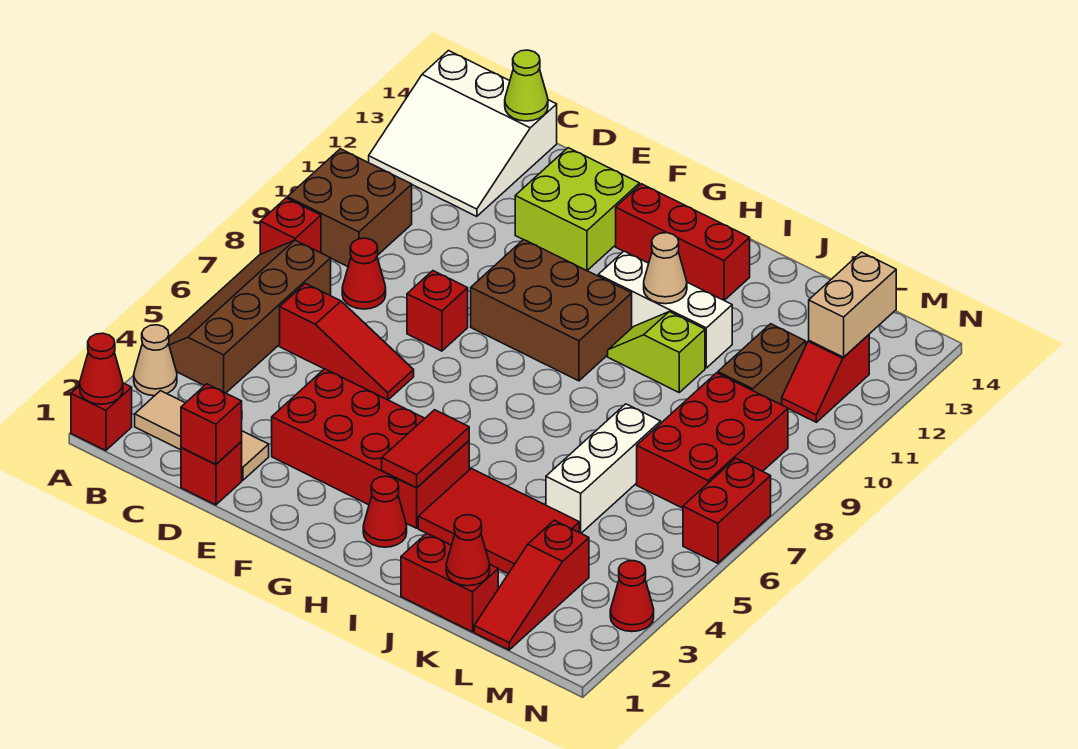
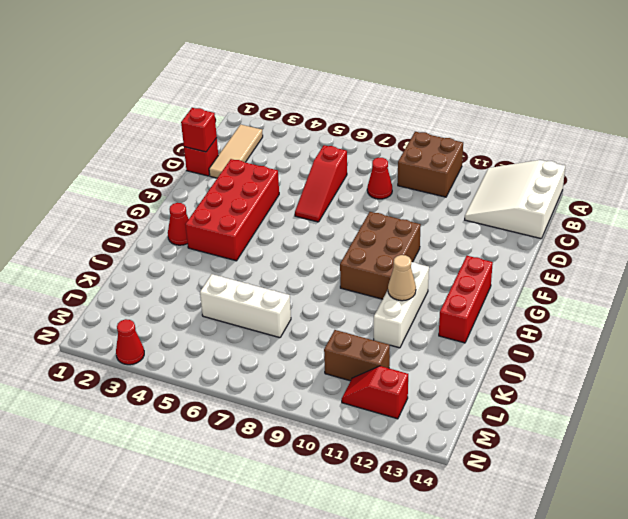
none -> red 1x1 brick [71,383,132,451]
none -> tan 1x1 cone [134,325,177,396]
none -> brown 2x4 slope [169,240,331,393]
none -> red 1x1 brick [260,198,321,254]

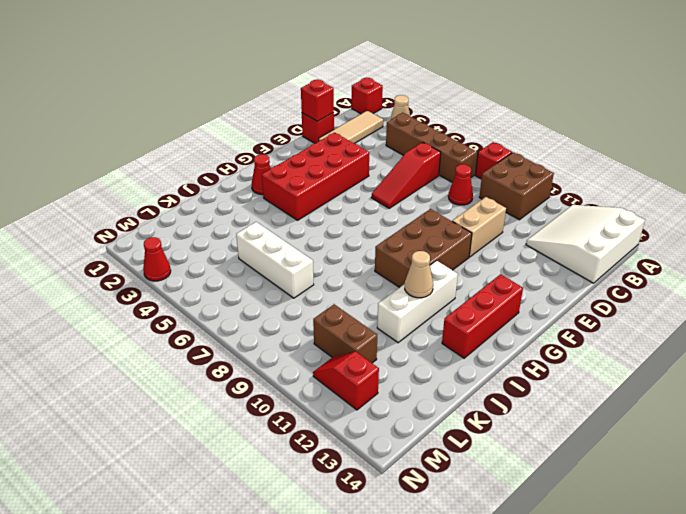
tan 1x2 brick [452,197,506,257] -> tan 1x2 brick turned to [809,252,896,357]
none -> red 1x1 brick [407,271,468,351]
none -> lime 2x2 brick [515,148,640,271]
none -> red 2x3 tile [418,468,579,574]
none -> lime 1x2 slope [608,312,705,392]

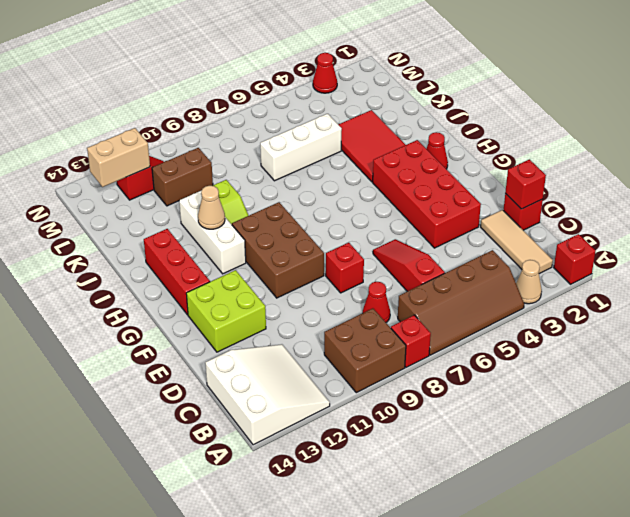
none -> red 1x2 brick [401,533,498,632]
none -> red 1x3 slope [474,520,589,650]
none -> red 2x3 brick [637,373,788,508]
none -> red 1x2 brick [683,458,771,563]

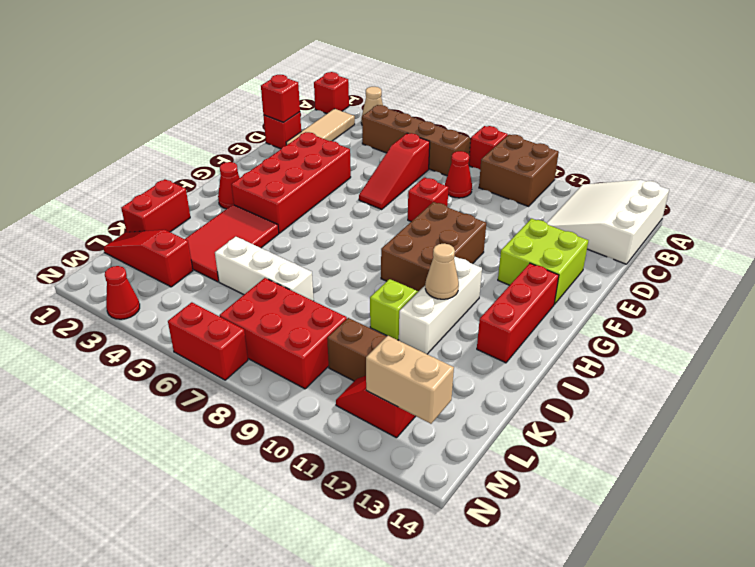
none -> red 1x1 cone [80,333,123,404]
none -> lime 1x1 cone [505,50,548,121]
none -> red 1x2 tile [382,410,469,488]
none -> red 1x1 cone [446,515,490,586]

